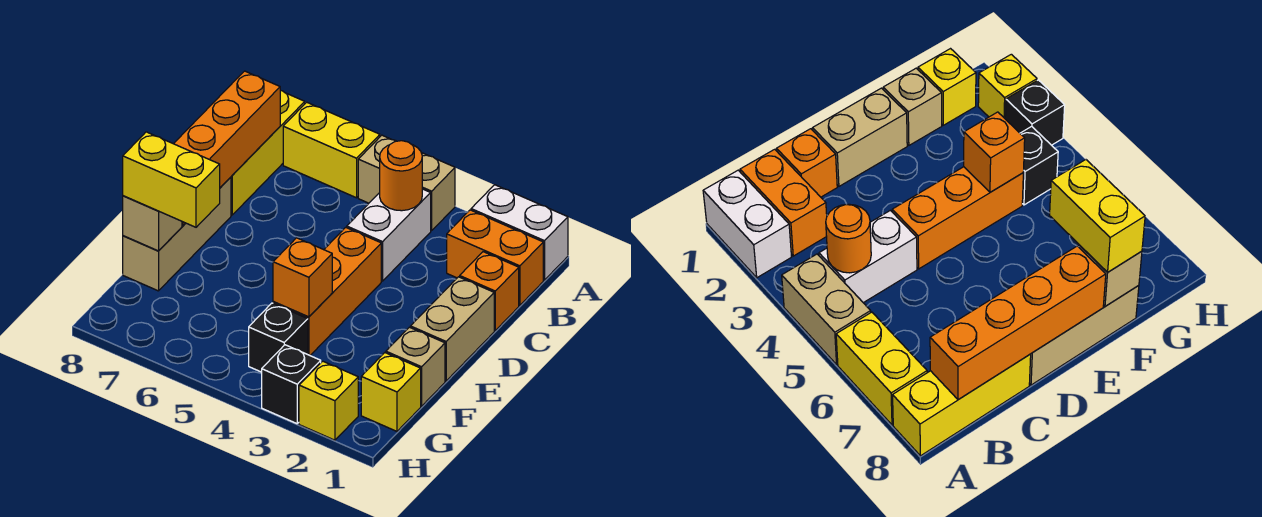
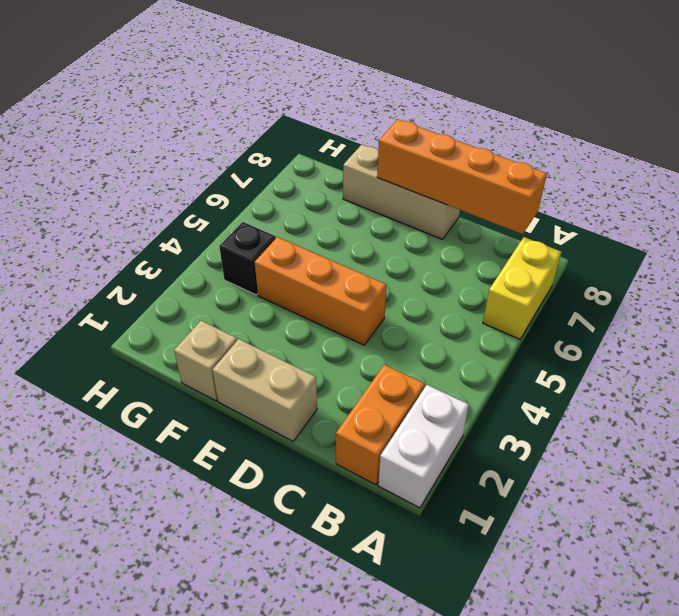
none -> tan 1x2 brick [358,135,455,231]
none -> yellow 1x3 brick [231,90,305,215]
none -> white 1x2 brick [347,189,431,281]

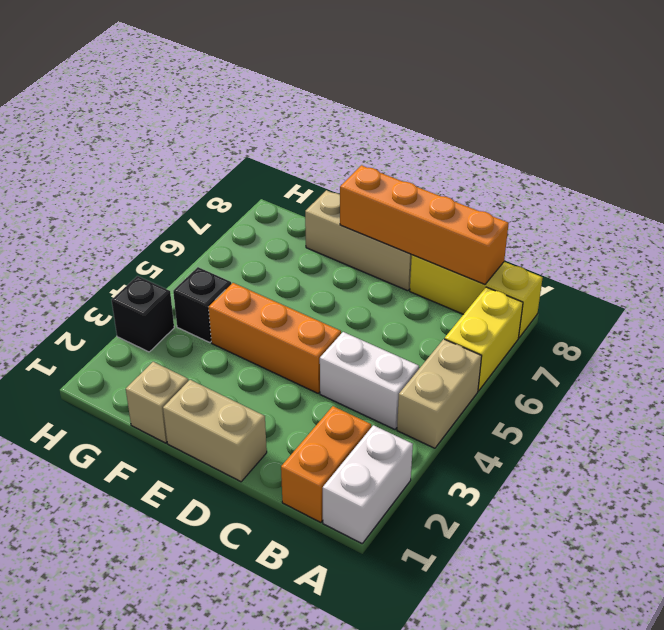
none -> orange 1x1 brick [460,252,519,330]
none -> yellow 1x1 brick [361,353,421,431]
none -> yellow 1x1 brick [299,361,358,440]

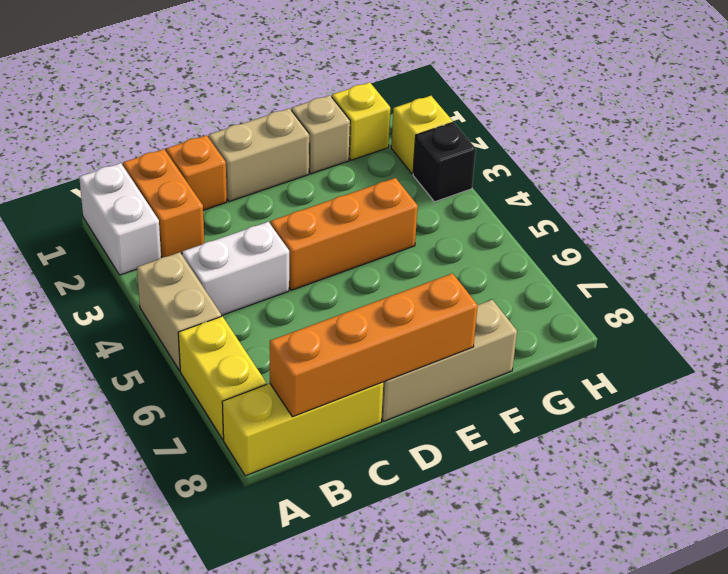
none -> black 1x1 brick [249,303,308,372]
none -> orange 1x1 round brick [380,141,422,211]
none -> orange 1x1 brick [273,238,332,317]

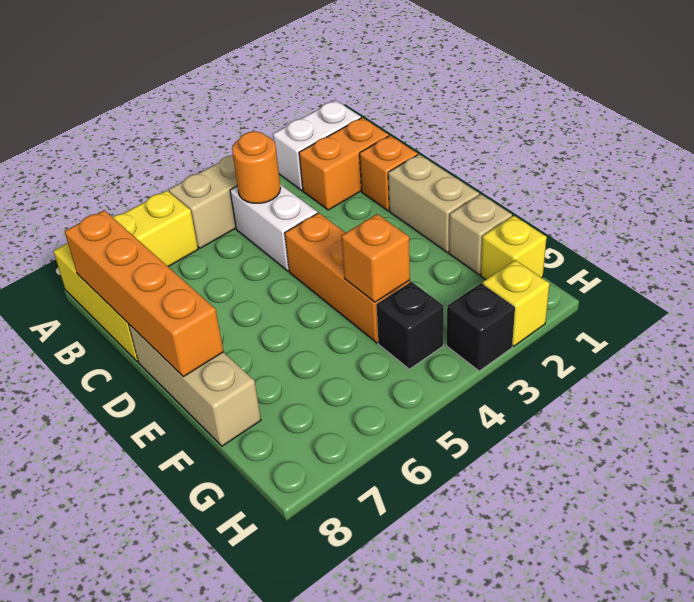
none -> tan 1x1 brick [123,196,182,251]
none -> yellow 1x2 brick [123,132,220,227]

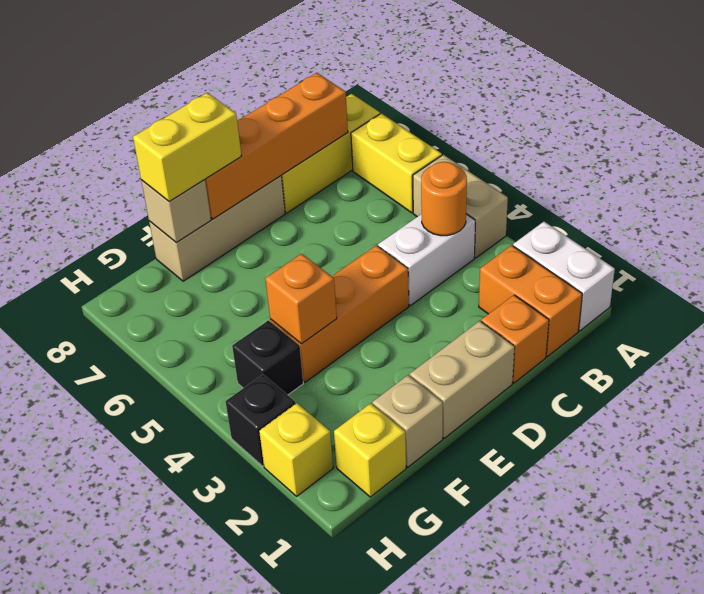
yellow 1x2 brick [133,93,241,201] -> yellow 1x2 brick turned to [123,132,220,227]

